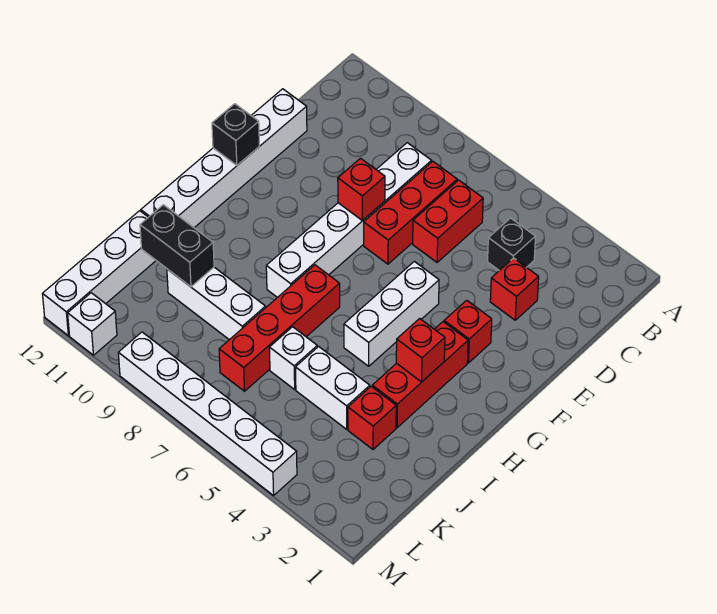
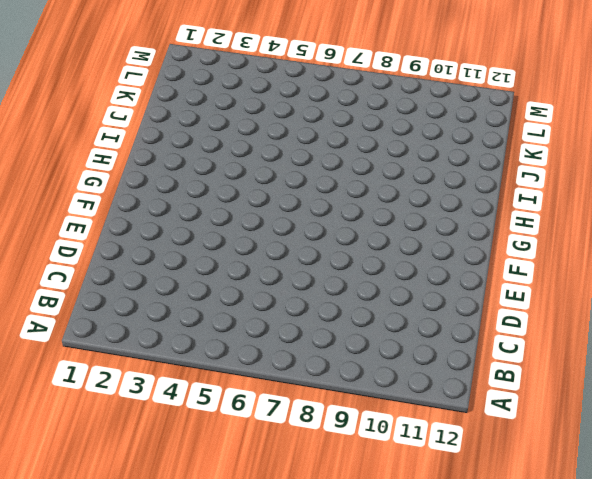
none -> black 1x1 brick [488,218,536,271]
none -> red 1x2 brick [413,180,483,262]
none -> red 1x3 brick [364,161,457,264]

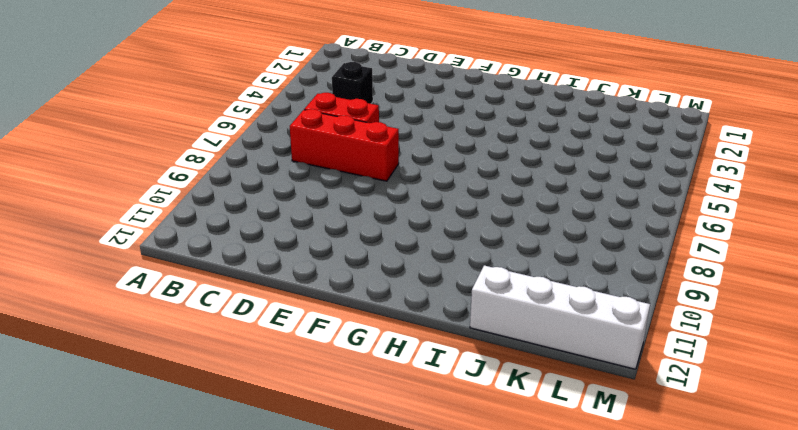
none -> white 1x6 brick [266,143,432,298]
none -> red 1x1 brick [490,258,539,320]
none -> white 1x6 brick [141,89,307,228]

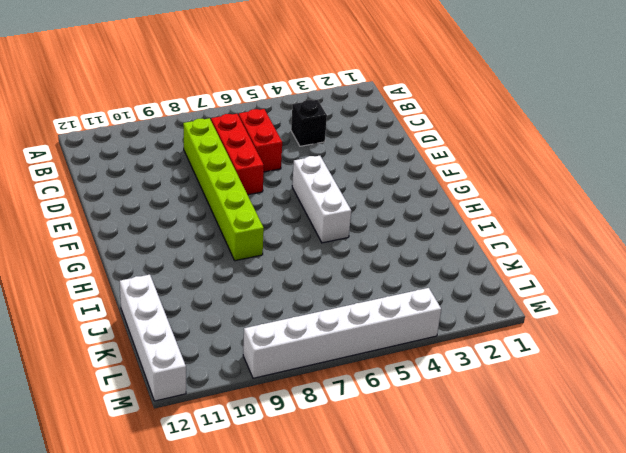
lime 1x6 brick [183,118,264,261] -> white 1x6 brick [266,143,432,298]
none -> red 1x1 brick [490,258,539,320]
none -> white 1x6 brick [141,89,307,228]
none -> red 1x1 brick [444,300,492,363]

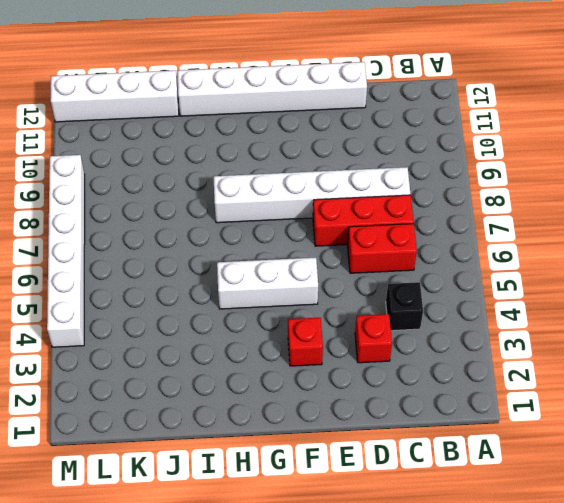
none -> red 1x3 brick [372,322,468,428]
none -> red 1x4 brick [219,265,340,391]
none -> red 1x1 brick [348,386,396,449]

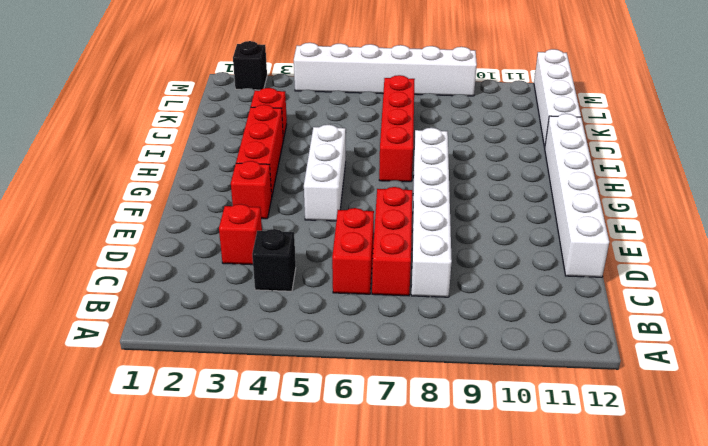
black 1x1 brick [233,41,267,90] -> black 1x1 brick moved to [212,104,259,165]
none -> white 1x2 brick [295,347,370,429]
none -> white 1x1 brick [269,327,317,389]
none -> white 1x3 brick [167,267,266,340]

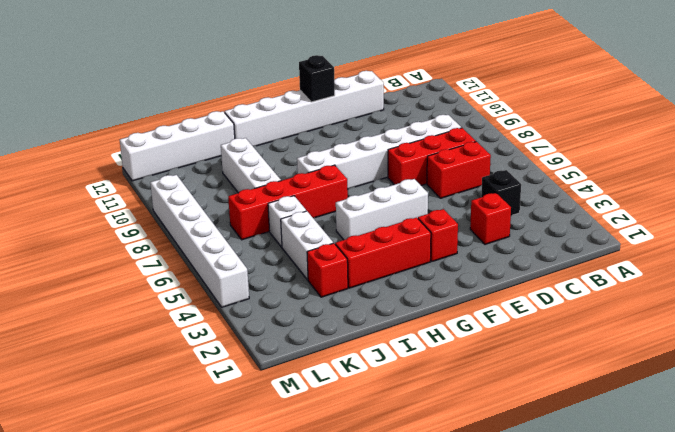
none -> white 1x1 brick [68,293,117,355]
none -> red 1x1 brick [338,158,385,221]
none -> red 1x1 brick [396,318,445,382]

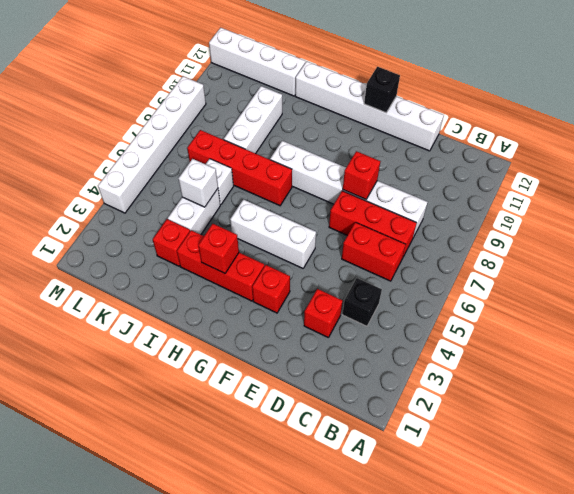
white 1x1 brick [178,159,218,207] -> white 1x1 brick moved to [68,293,117,355]
none -> black 1x2 brick [140,205,214,287]

